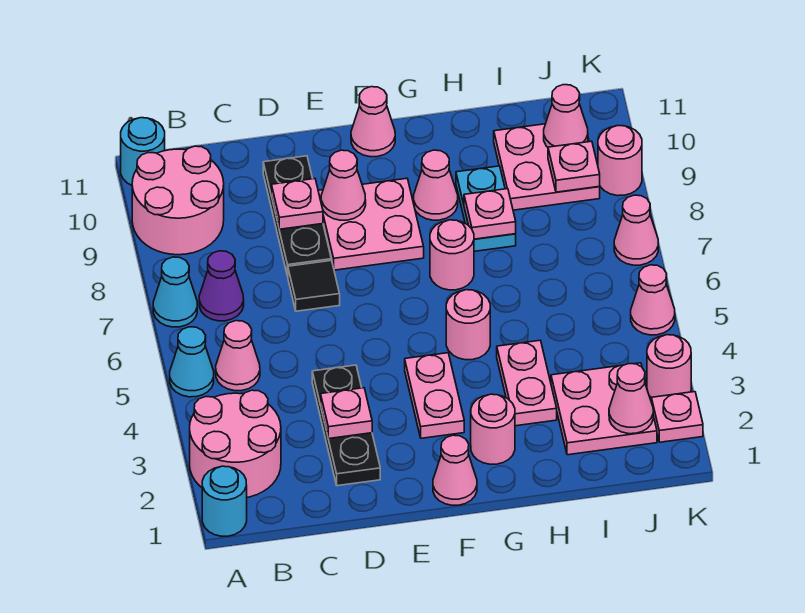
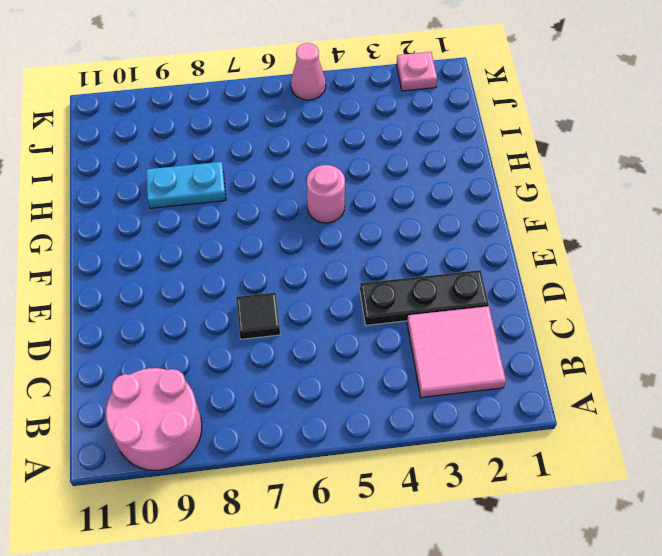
pink 2x2 tile [407,306,506,397] -> pink 2x2 round brick [190,390,281,497]
none -> cyan 1x1 round brick [202,466,247,536]
none -> cyan 1x1 cone [170,327,214,397]
none -> cyan 1x1 cone [153,257,197,327]
none -> cyan 1x1 round brick [121,118,165,185]

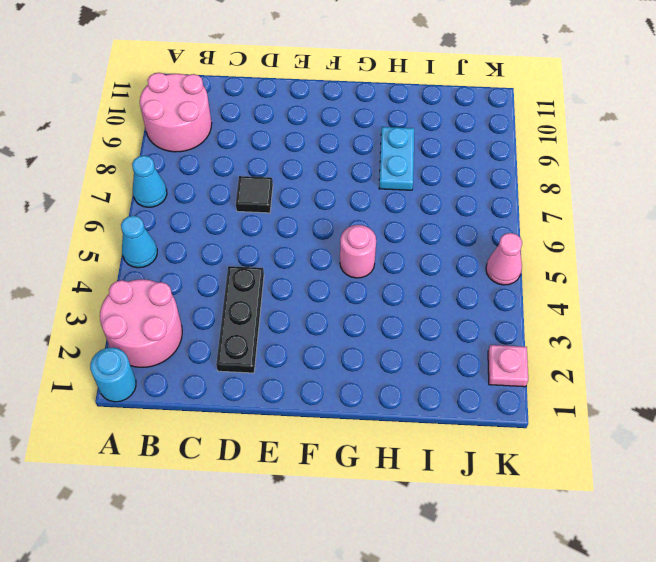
none -> cyan 1x1 round brick [121,118,165,185]
none -> pink 1x1 cone [216,321,260,391]
none -> purple 1x1 cone [199,251,244,321]
none -> black 1x3 plate [263,156,331,276]

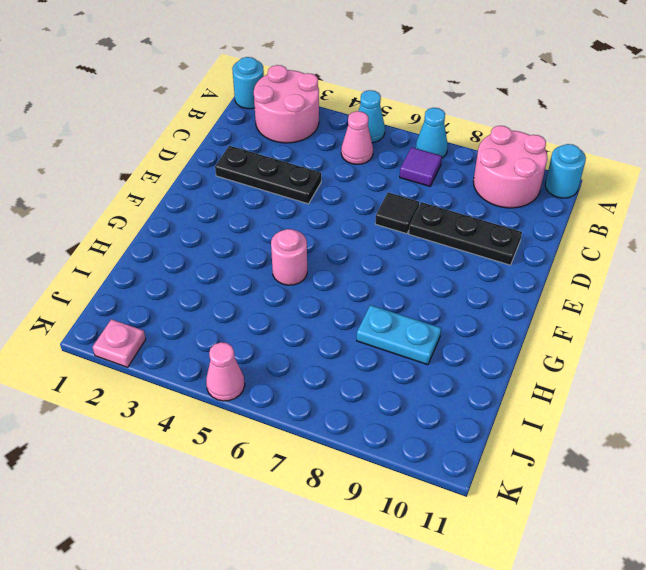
purple 1x1 tile [400,147,442,186] -> purple 1x1 cone [199,251,244,321]
none -> pink 2x2 plate [318,178,424,270]
none -> pink 1x1 cone [433,435,477,505]
none -> pink 1x2 plate [405,353,464,438]
none -> pink 1x1 cone [351,87,395,157]

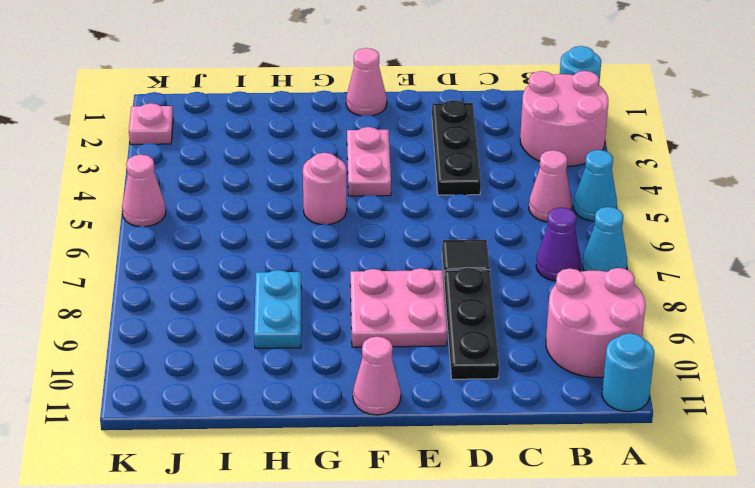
none -> pink 1x1 round brick [471,394,515,464]
none -> pink 1x1 round brick [430,220,474,290]
none -> pink 1x1 cone [414,150,458,220]
none -> pink 1x2 plate [497,340,557,426]

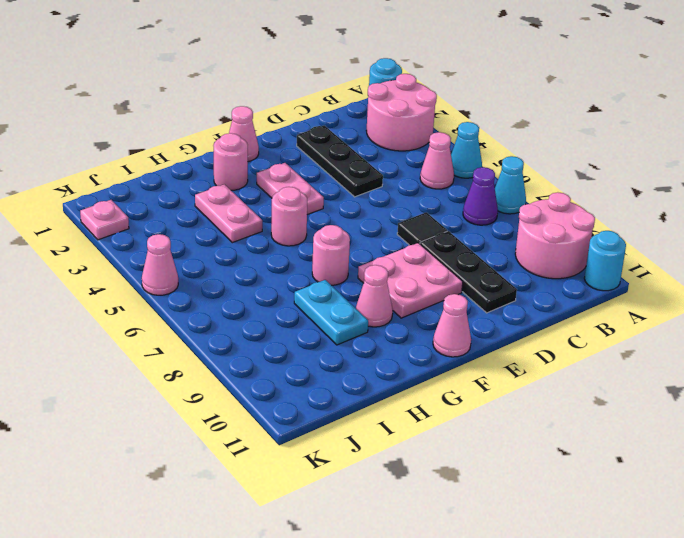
none -> pink 2x2 plate [551,363,657,455]
none -> pink 2x2 plate [494,124,600,210]
none -> pink 1x1 round brick [647,335,691,398]
none -> pink 1x1 cone [614,195,658,265]

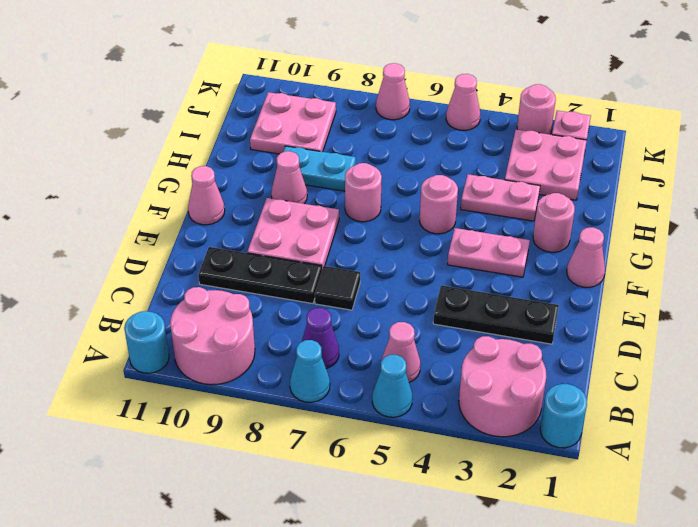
none -> pink 1x1 round brick [598,126,642,196]
none -> pink 1x1 plate [321,388,372,439]
none -> pink 1x1 plate [271,179,323,229]
none -> pink 1x1 cone [321,150,366,220]

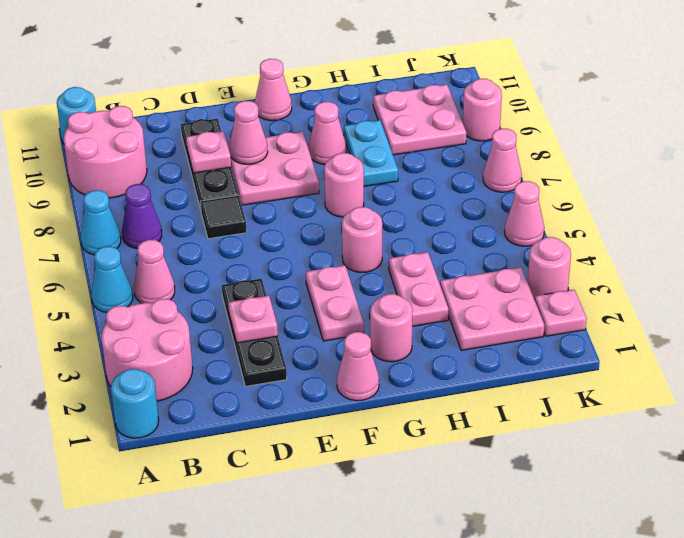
none -> pink 1x1 plate [464,189,516,239]
none -> pink 1x1 cone [609,364,653,434]
none -> pink 1x1 plate [548,141,600,192]
none -> pink 1x1 cone [544,85,588,147]

